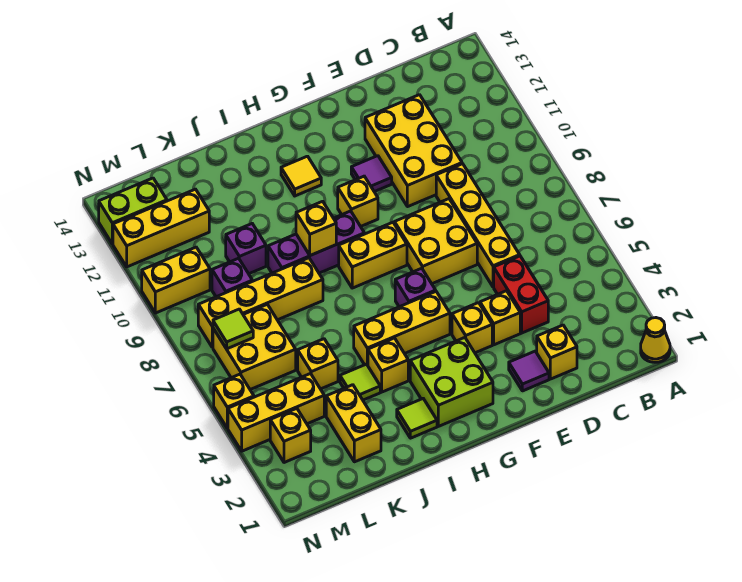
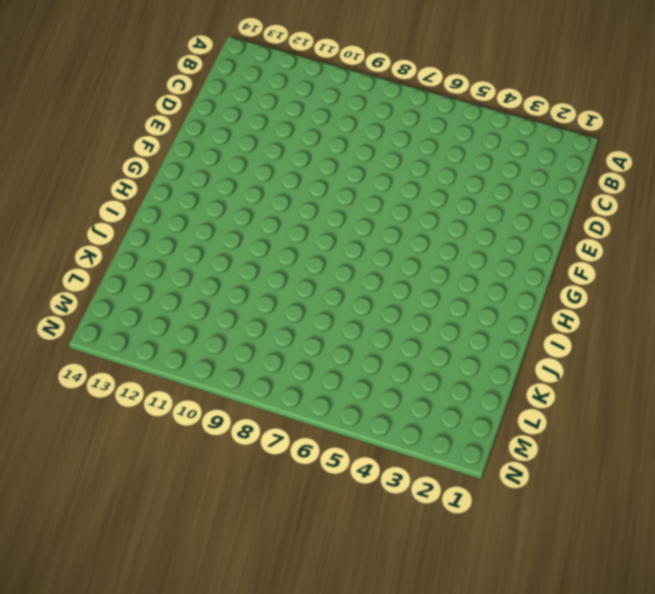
none -> yellow 1x1 cone [641,318,670,362]
none -> yellow 1x1 brick [537,325,577,379]
none -> red 1x2 brick [494,256,548,333]
none -> yellow 1x4 brick [436,164,520,287]

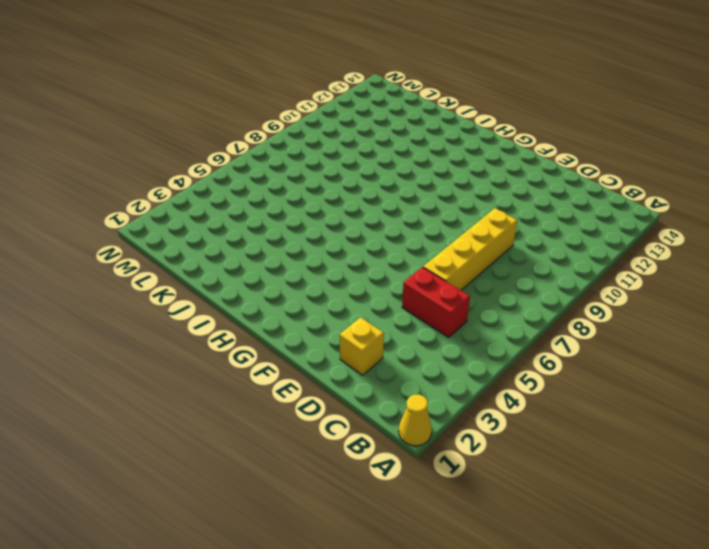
red 1x2 brick [402,267,470,338] -> red 1x2 brick turned to [494,256,548,333]
none -> yellow 2x3 brick [365,95,462,207]
none -> purple 1x1 tile [509,351,549,391]
none -> yellow 1x1 brick [480,291,520,345]
none -> yellow 2x2 brick [395,199,477,284]

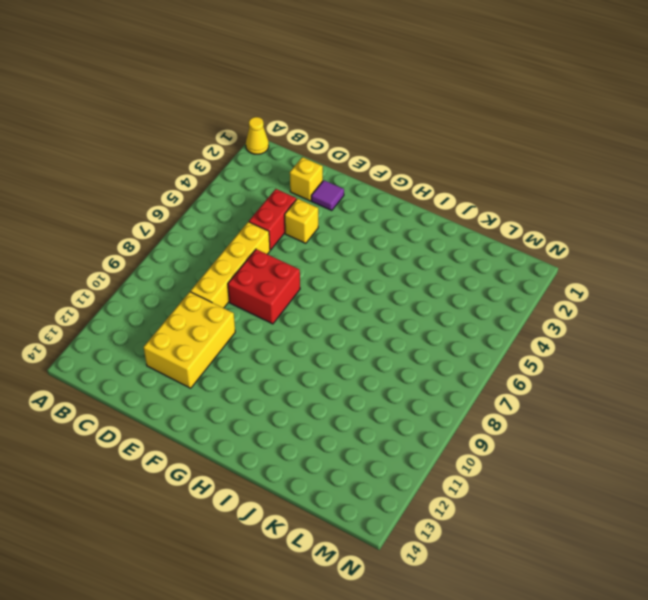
red 2x2 brick [228,249,300,324] -> yellow 2x2 brick [395,199,477,284]
none -> yellow 1x1 brick [452,303,492,353]
none -> purple 1x1 tile [351,156,392,192]
none -> lime 2x2 brick [410,338,493,426]
none -> yellow 1x3 brick [354,292,450,365]

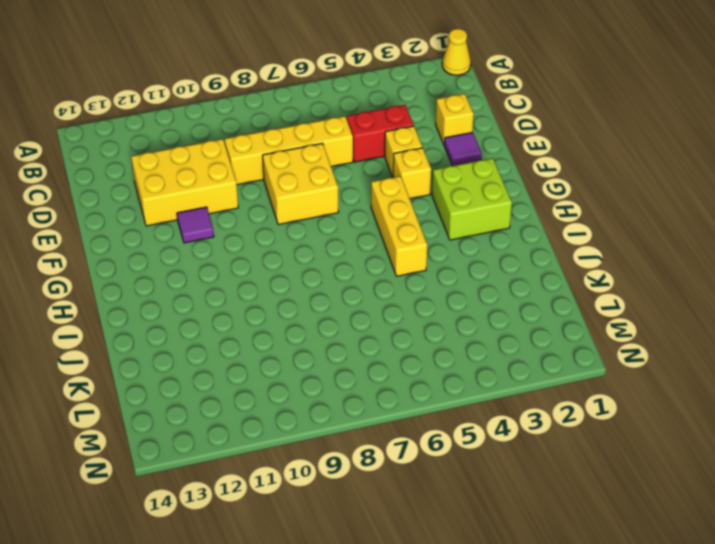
none -> purple 1x1 brick [395,268,436,307]
none -> yellow 1x2 brick [339,222,407,288]
none -> yellow 1x1 brick [338,176,378,226]
none -> purple 1x3 brick [268,211,364,273]

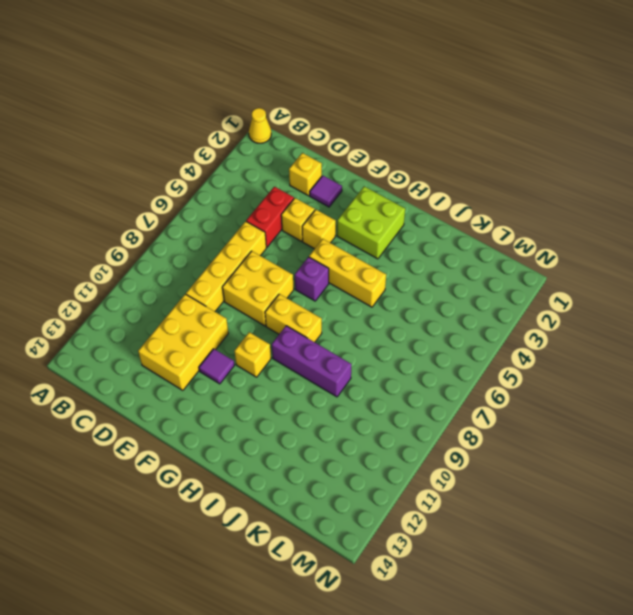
none -> yellow 1x1 tile [281,156,321,196]
none -> lime 1x1 tile [397,399,437,438]
none -> yellow 1x1 brick [368,338,408,392]
none -> lime 1x1 tile [340,364,380,400]

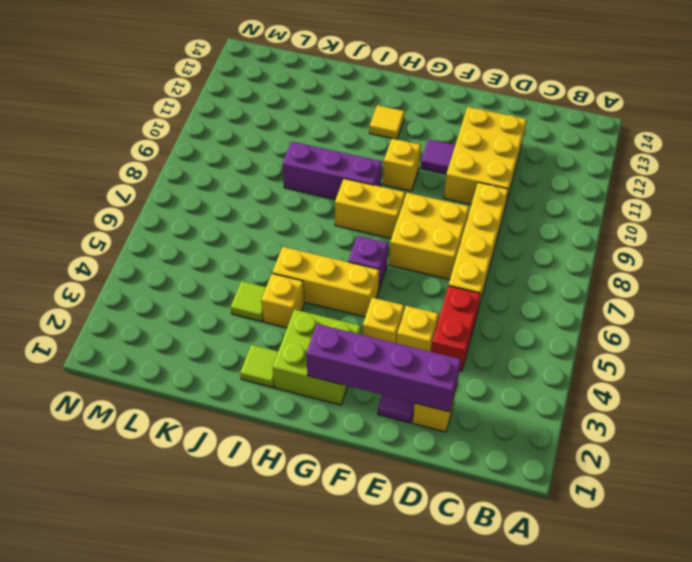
purple 1x4 brick [306,324,461,412] -> none
none -> yellow 1x1 cone [641,318,670,362]
none -> yellow 1x4 brick [198,258,323,347]
none -> yellow 1x2 brick [326,385,381,462]
none -> yellow 1x1 brick [298,339,338,389]

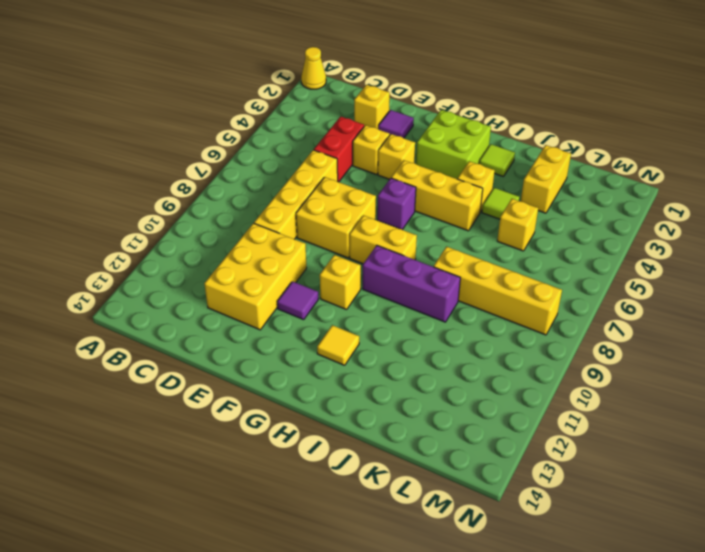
none -> purple 1x1 brick [226,224,266,274]
none -> yellow 1x3 brick [228,374,324,451]
none -> yellow 2x2 brick [213,304,296,390]
none -> purple 1x1 brick [212,258,252,297]

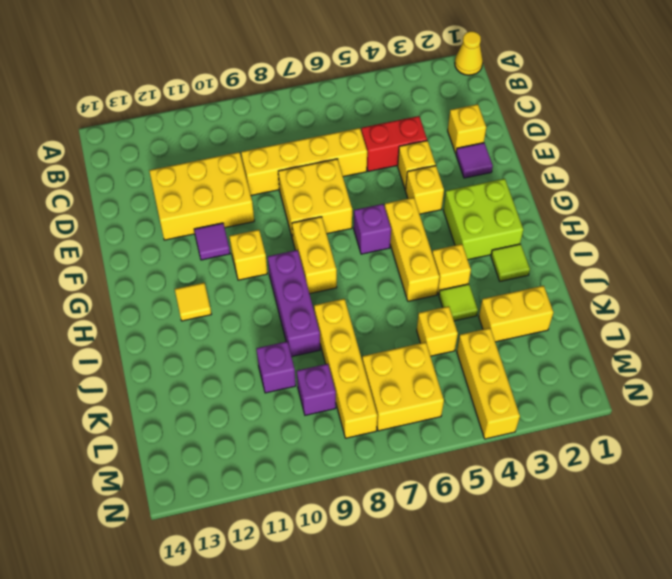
none -> yellow 1x3 brick [113,189,209,267]
none -> yellow 1x1 brick [270,408,311,463]
none -> yellow 1x2 brick [142,247,210,313]
none -> lime 1x2 brick [99,178,167,244]

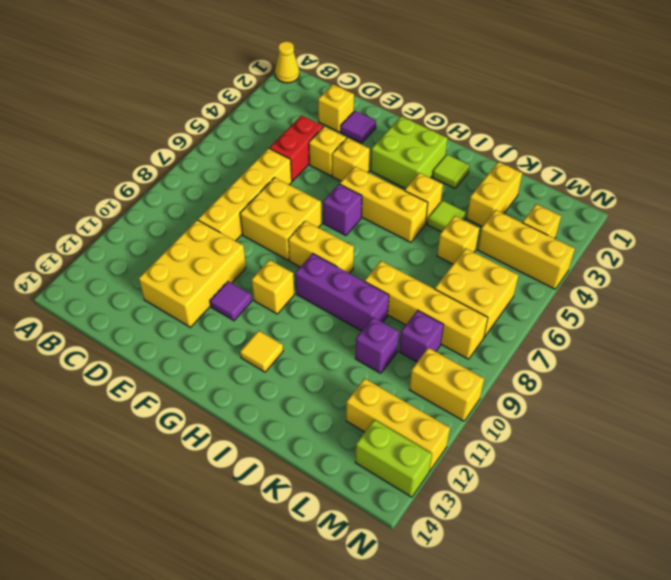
none -> yellow 1x1 brick [214,374,254,428]
none -> yellow 1x1 brick [296,201,336,255]
none -> lime 1x1 tile [213,309,253,349]

